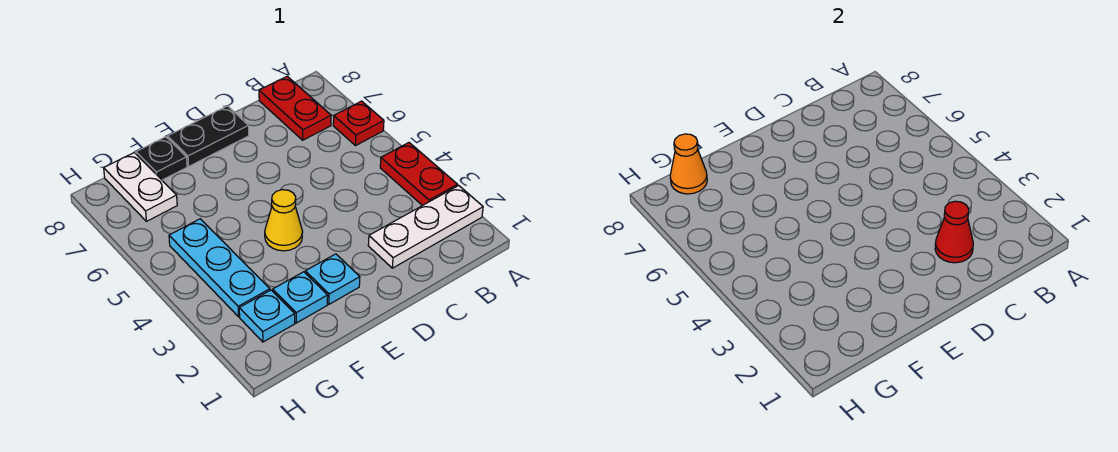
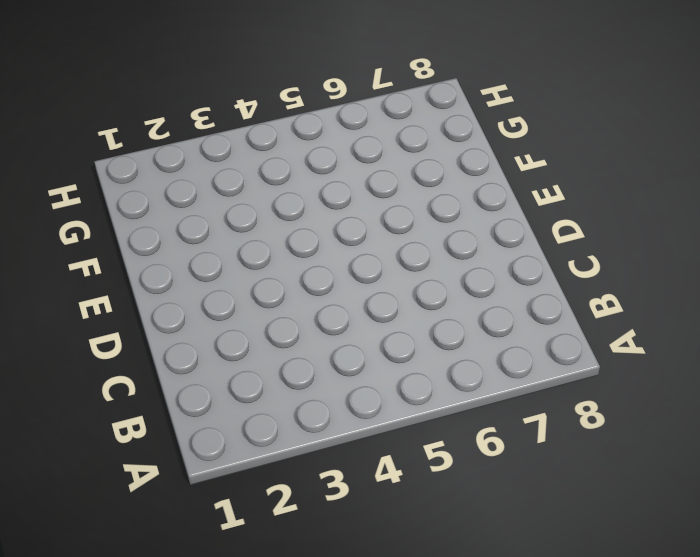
none -> white 1x3 plate [368,186,483,268]
none -> red 1x2 plate [380,143,457,206]
none -> red 1x1 plate [333,101,384,146]

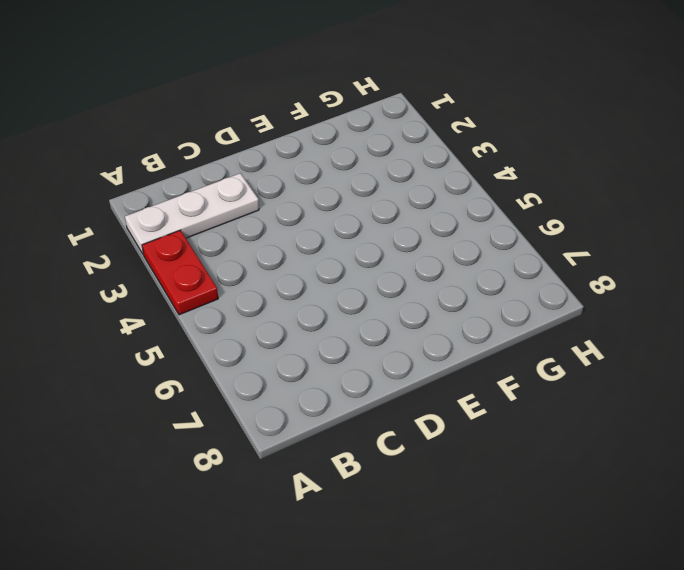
none -> red 1x1 plate [333,101,384,146]
none -> red 1x2 plate [259,76,331,140]
none -> black 1x2 plate [167,106,249,166]

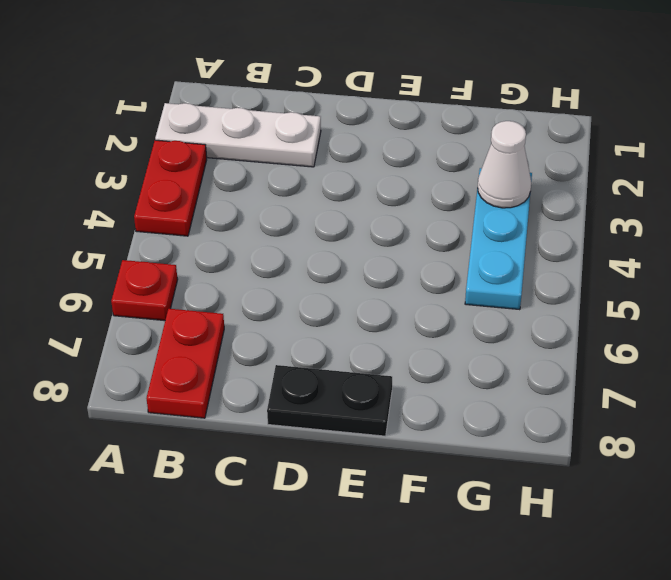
white 1x1 cone [478,121,531,208] -> none
none -> cyan 1x1 plate [305,254,360,304]
none -> yellow 1x1 cone [265,190,303,251]
none -> cyan 1x1 plate [273,272,328,323]

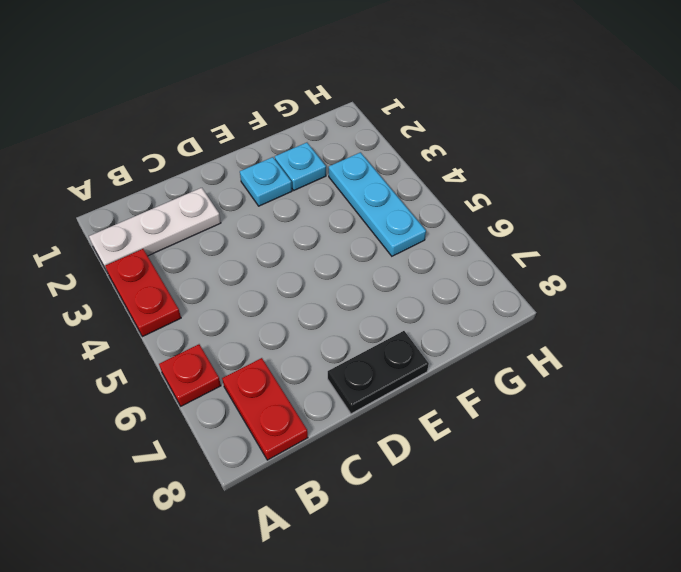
none -> yellow 1x1 cone [265,190,303,251]
none -> black 1x1 plate [136,137,187,180]
none -> cyan 1x1 plate [239,290,295,342]

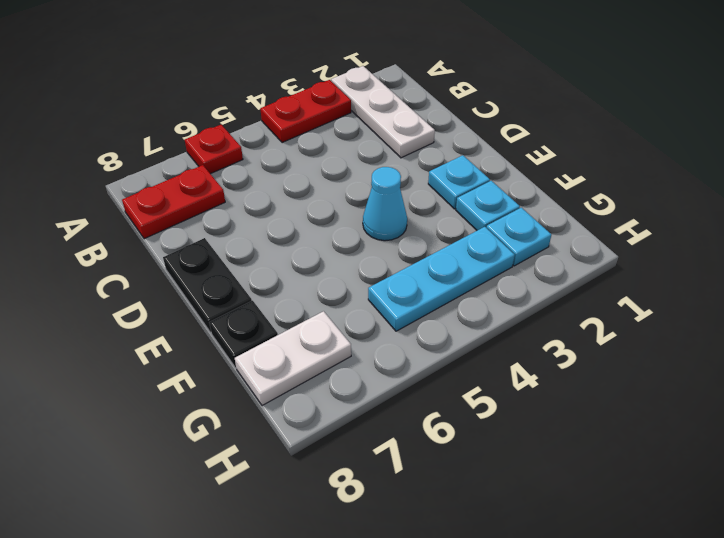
cyan 1x1 cone [363,167,407,241] -> yellow 1x1 cone [265,190,303,251]
none -> red 1x1 cone [935,201,973,263]
none -> orange 1x1 cone [670,134,707,194]

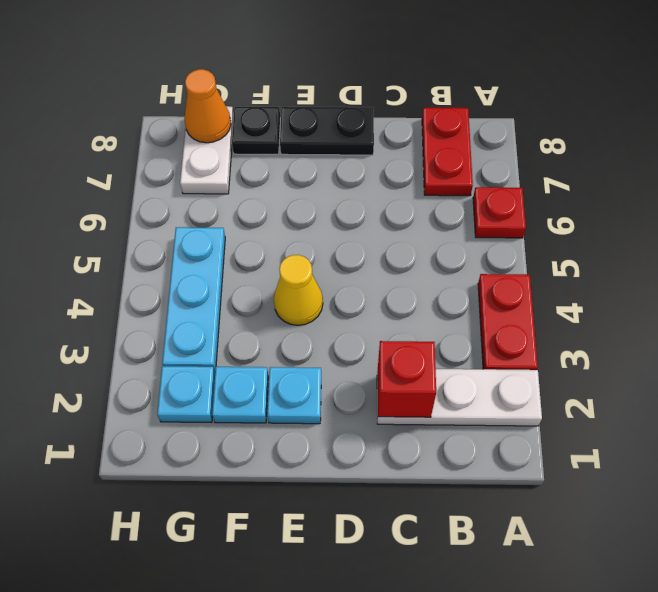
red 1x1 brick [378,341,436,417] -> red 1x1 cone [935,201,973,263]

